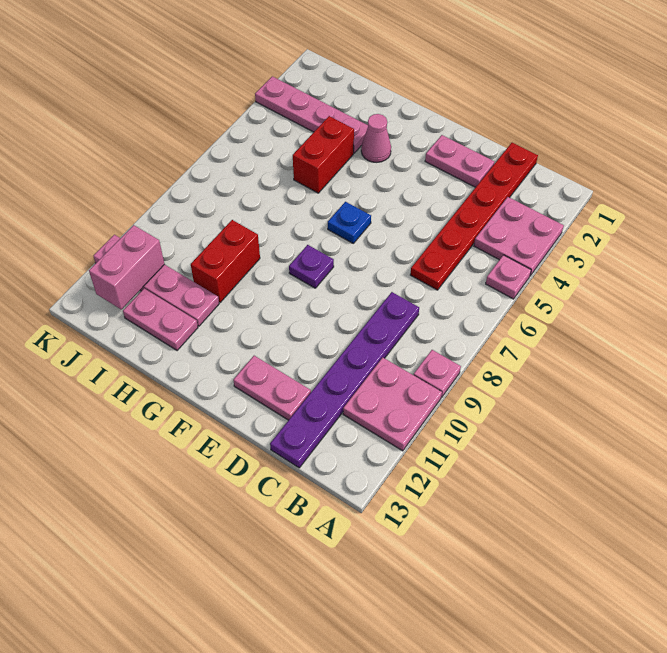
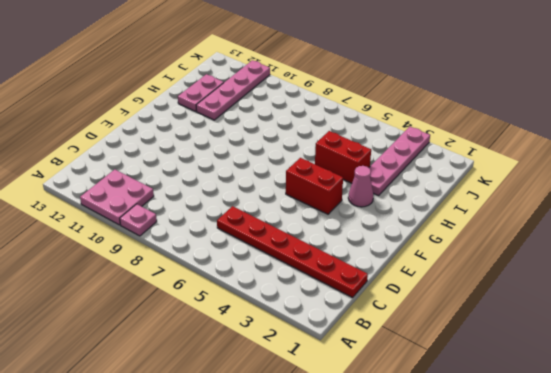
red 1x2 brick [286,158,343,214] -> red 1x2 brick moved to [191,220,260,302]
none -> pink 2x2 plate [474,197,564,276]
none -> pink 1x1 plate [486,255,531,299]
none -> purple 1x6 plate [270,292,419,468]

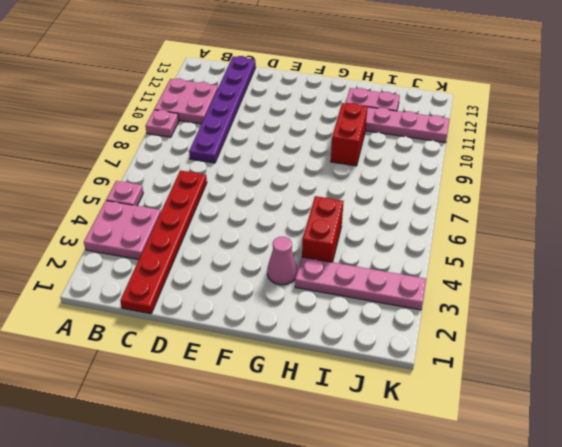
none -> pink 1x2 plate [425,135,494,187]
none -> pink 1x2 plate [233,356,311,420]
none -> blue 1x1 plate [328,202,371,243]

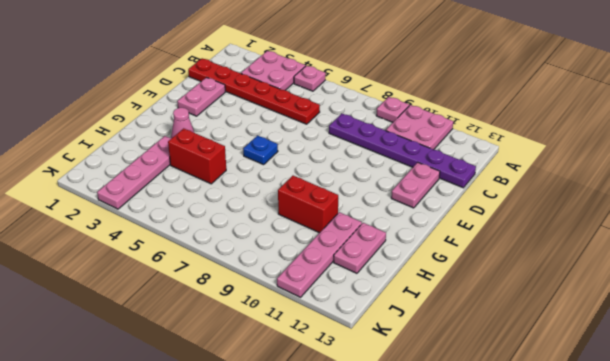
none -> purple 1x1 plate [289,245,334,288]
none -> pink 1x2 brick [89,225,164,309]

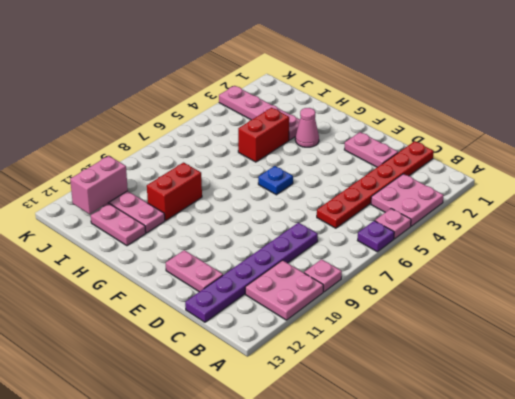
purple 1x1 plate [358,221,394,252] -> purple 1x1 plate moved to [289,245,334,288]

